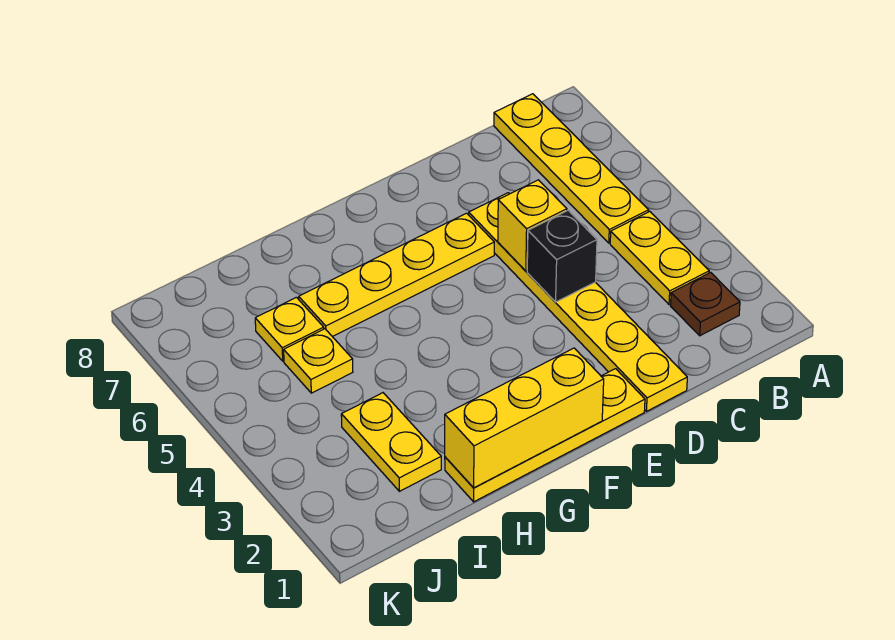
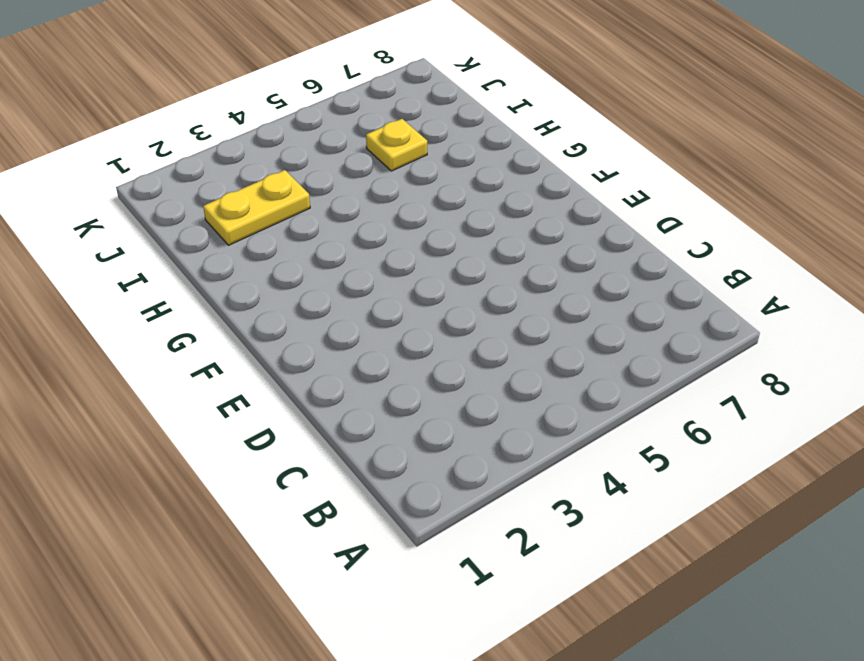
none -> brown 1x1 plate [671,272,740,336]
none -> yellow 1x2 plate [610,212,709,304]
none -> yellow 1x4 plate [494,94,649,243]

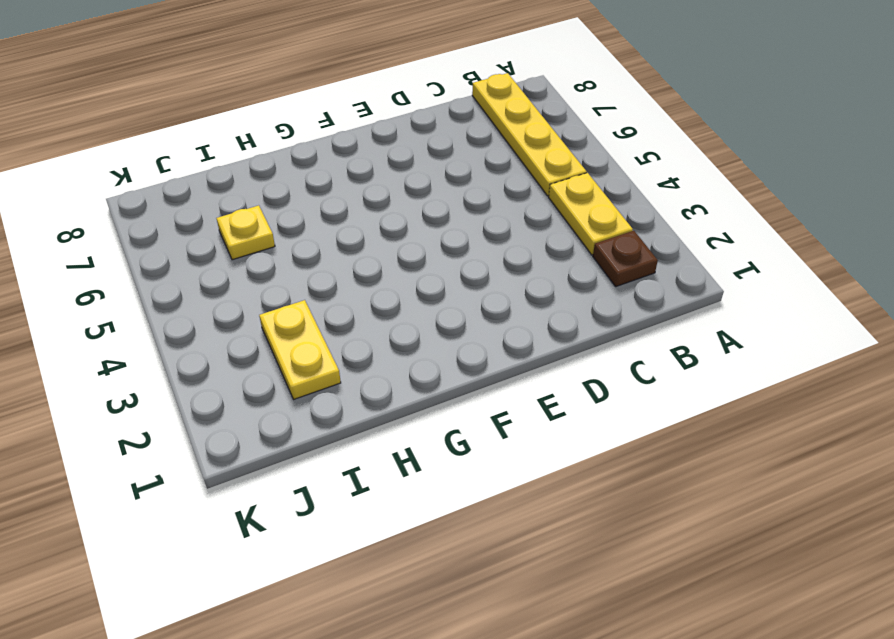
none -> yellow 1x6 plate [469,193,687,411]
none -> yellow 1x4 plate [445,369,645,502]
none -> yellow 1x4 plate [299,213,494,337]

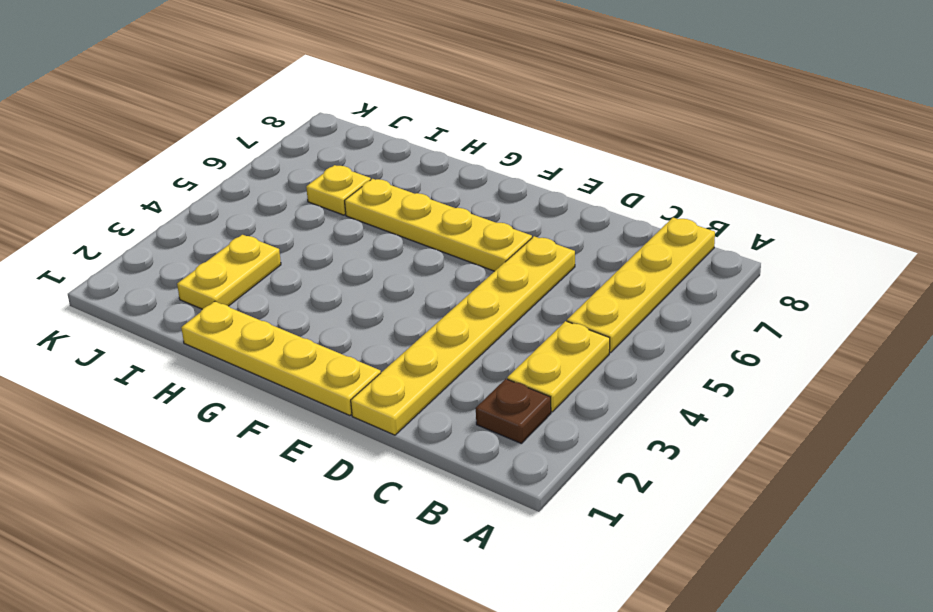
none -> yellow 1x1 plate [284,329,353,393]
none -> black 1x1 brick [527,210,597,302]
none -> yellow 1x1 brick [498,180,567,271]

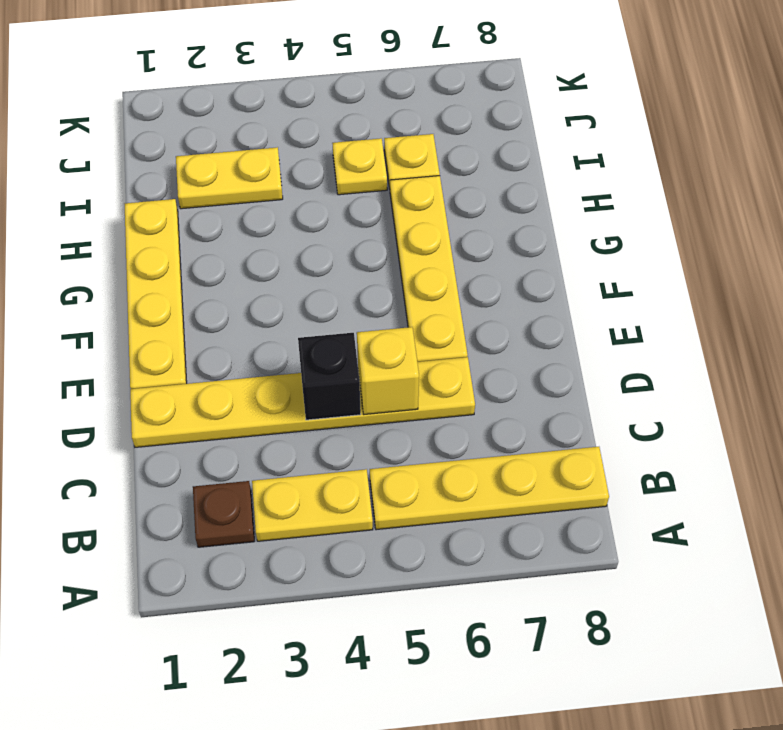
none -> yellow 1x3 brick [445,348,604,488]

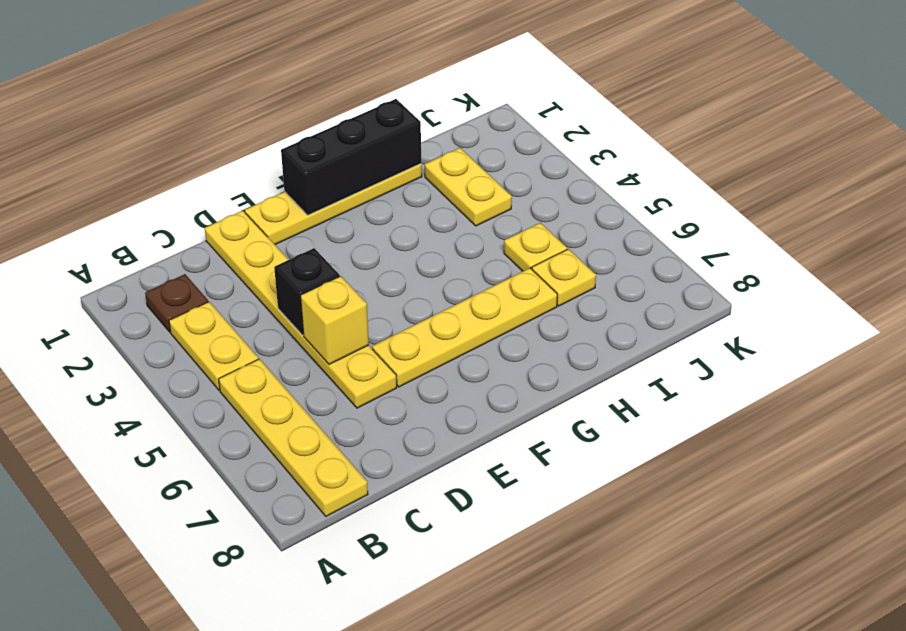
black 1x3 brick [281,99,422,215] -> yellow 1x3 brick [445,348,604,488]

